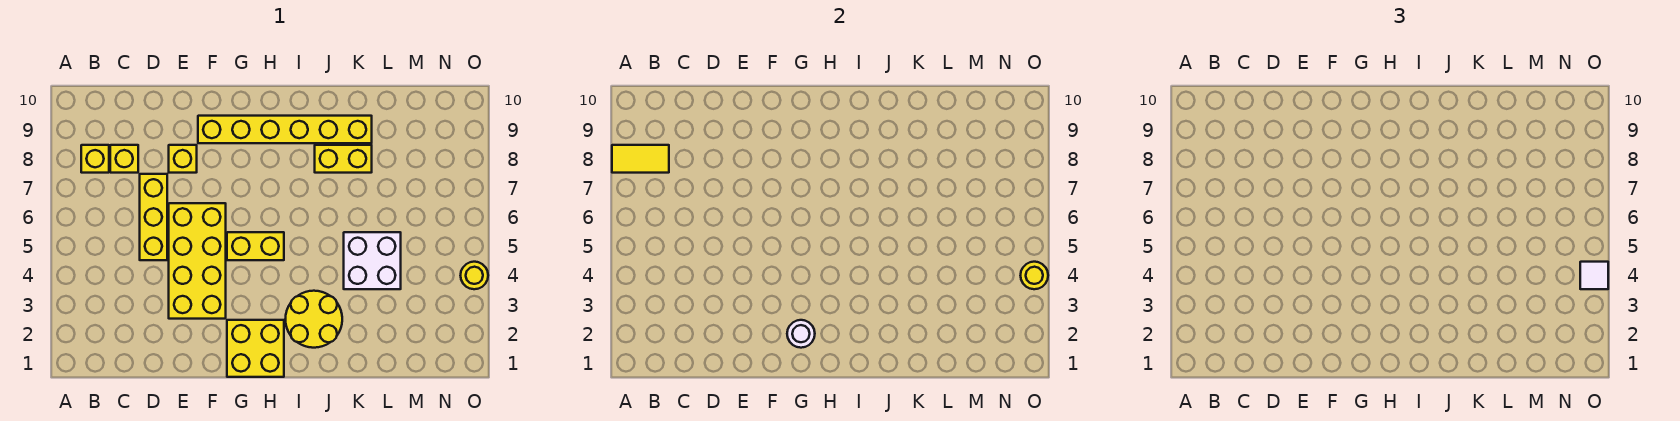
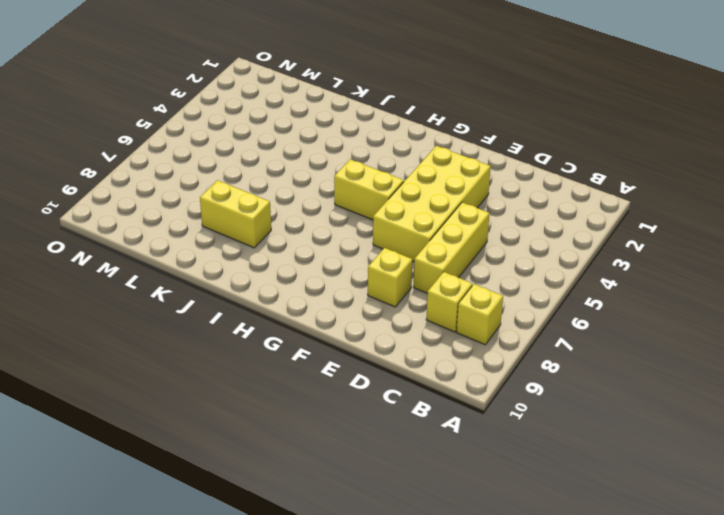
none -> yellow 1x6 brick [198,116,372,143]
none -> yellow 2x2 brick [227,320,284,377]
none -> yellow 2x2 round brick [285,291,342,348]

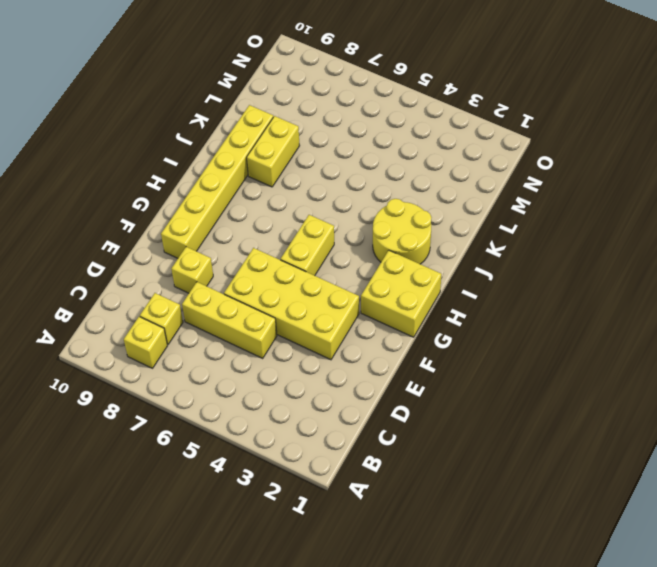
none -> white 2x2 brick [344,232,401,289]
none -> yellow 1x1 round brick [461,262,488,289]
none -> yellow 1x2 tile [612,145,669,173]

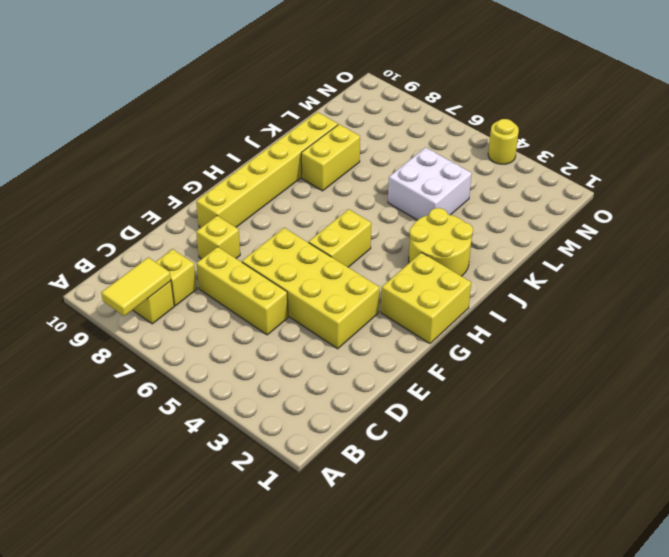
none -> white 1x1 round brick [787,320,815,348]
none -> yellow 1x1 round brick [1021,262,1048,289]
none -> white 1x1 tile [1580,262,1608,289]

